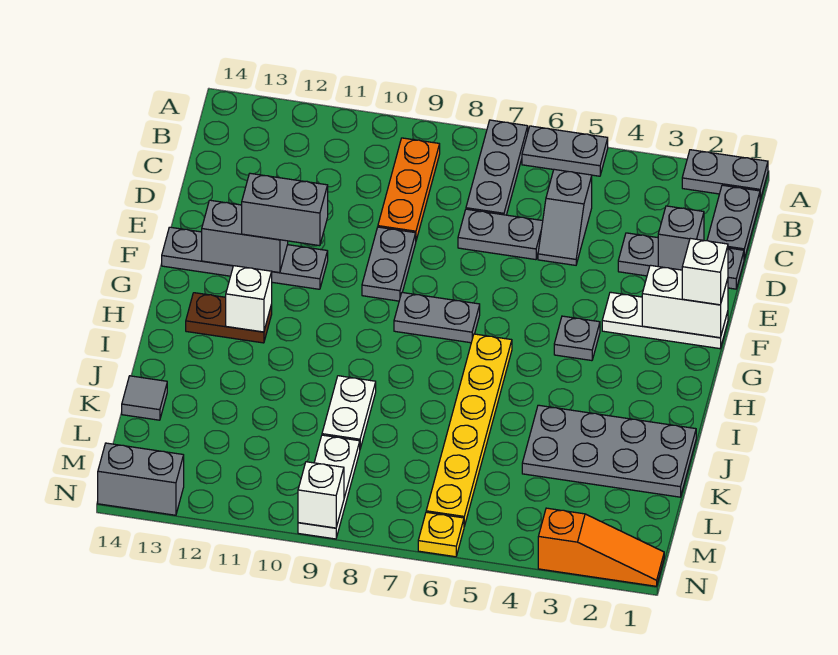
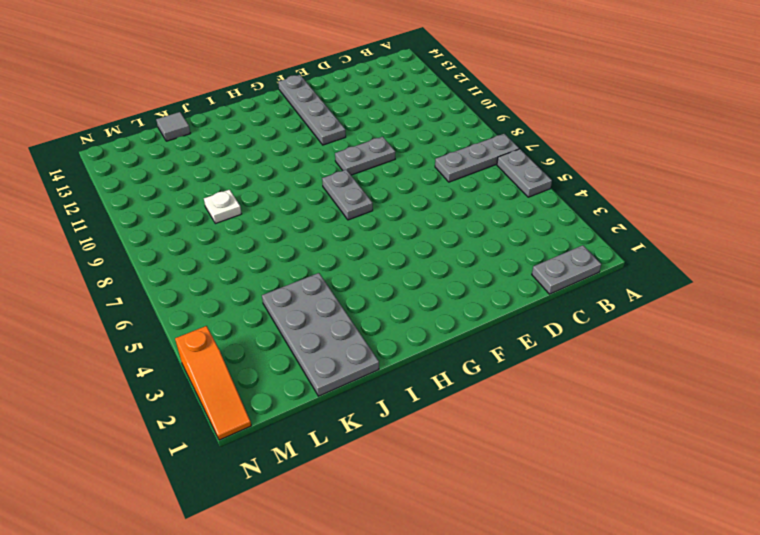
white 1x1 plate [204,190,241,224] -> white 1x2 plate [322,376,376,448]
none -> grey 1x2 plate [682,150,768,199]
none -> orange 1x3 plate [378,138,440,240]
none -> grey 1x2 slope [538,169,592,265]

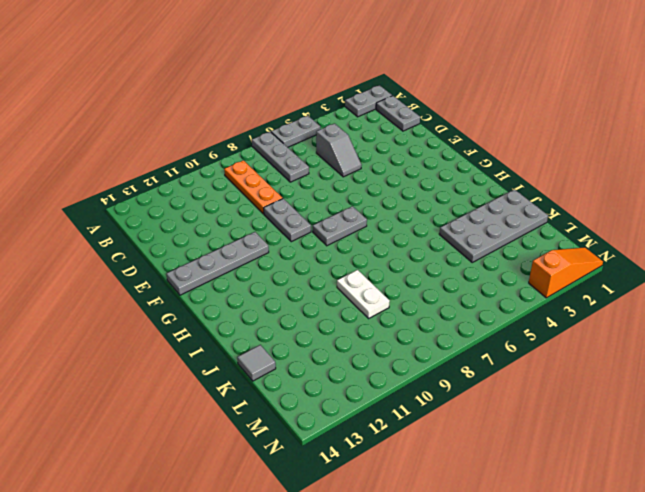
none -> grey 1x3 plate [618,233,744,289]
none -> grey 1x2 plate [458,209,543,260]
none -> white 1x3 plate [602,292,728,349]

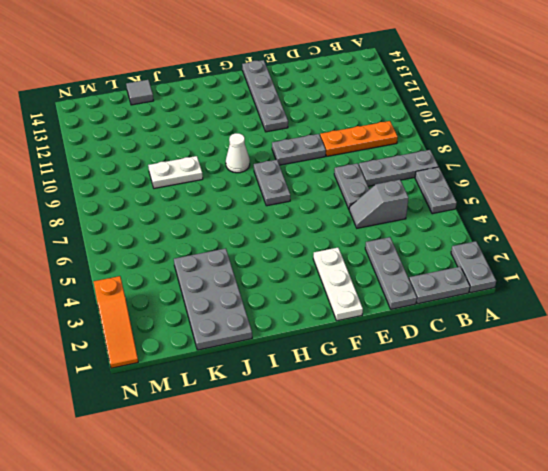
white 1x1 cone [226,133,250,173] -> none
none -> grey 1x1 plate [554,316,600,361]
none -> yellow 1x6 plate [426,334,512,526]
none -> brown 1x2 plate [186,293,272,343]

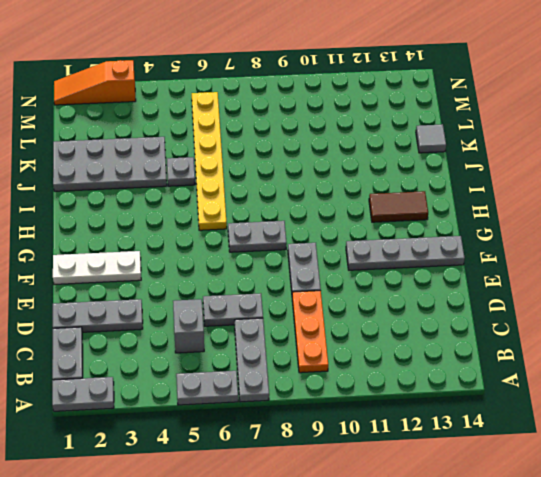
brown 1x2 tile [369,191,428,222] -> brown 1x2 plate [186,293,272,343]
grey 1x1 plate [167,157,195,186] -> grey 1x1 plate moved to [554,316,600,361]
none -> white 1x2 plate [322,376,376,448]
none -> white 1x3 plate [298,435,360,539]
none -> yellow 1x1 plate [418,512,464,557]

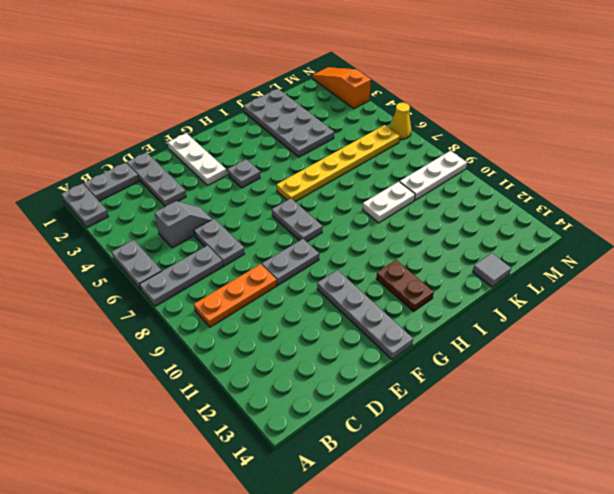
yellow 1x1 cone [390,103,411,139] -> yellow 1x1 plate [418,512,464,557]
none -> grey 1x2 brick [98,443,184,515]
none -> grey 1x1 brick [658,206,704,270]
none -> white 1x2 brick [642,265,728,338]

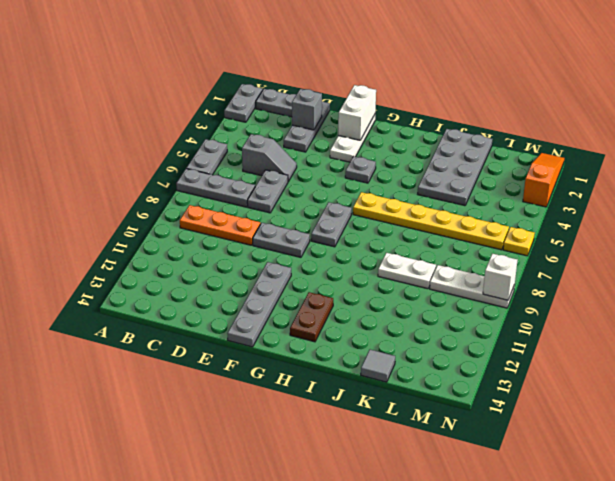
none -> grey 1x2 brick [98,443,184,515]
none -> grey 1x2 brick [202,200,288,273]
none -> white 1x1 brick [226,266,272,332]

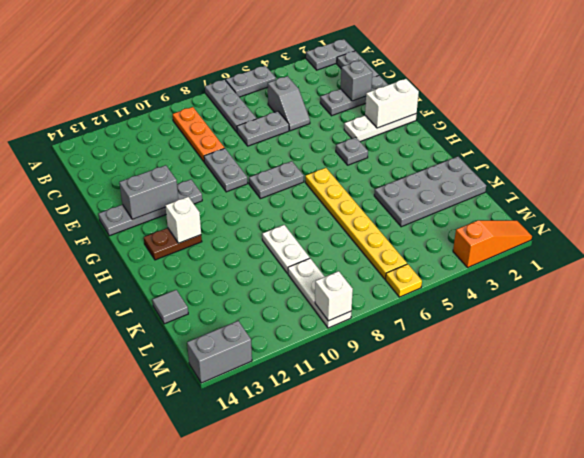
none -> white 1x1 brick [682,238,728,305]
none -> grey 1x2 brick [242,173,328,246]

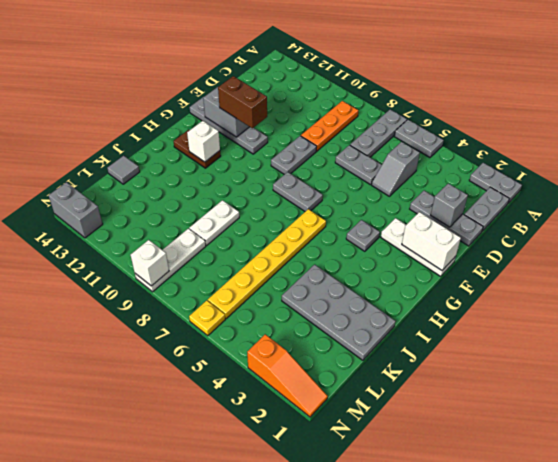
brown 1x2 brick [218,76,267,128] -> grey 1x2 brick [242,173,328,246]
none -> white 1x1 brick [682,238,728,305]

